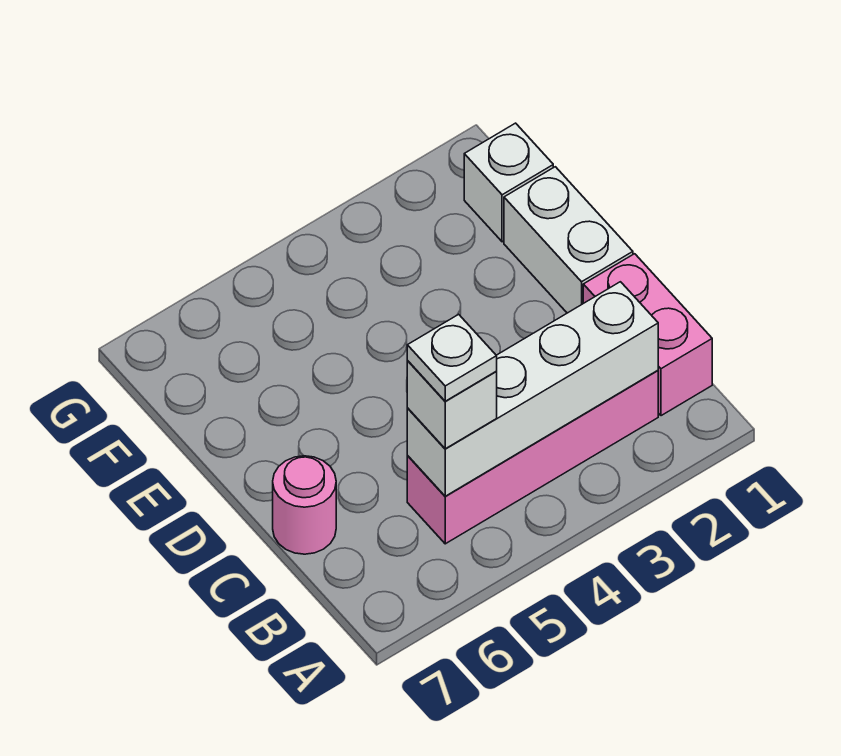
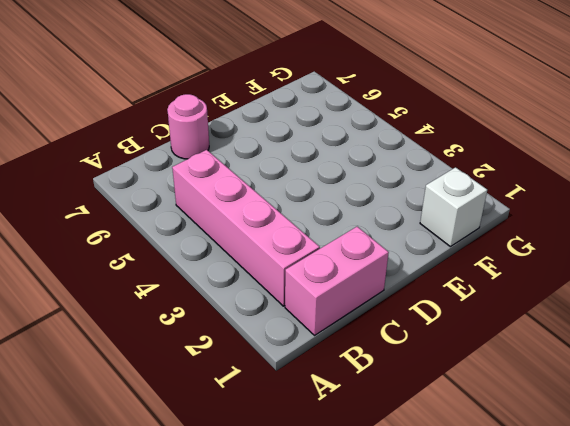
none -> white 1x2 brick [504,167,633,313]
none -> white 1x4 brick [407,282,658,496]

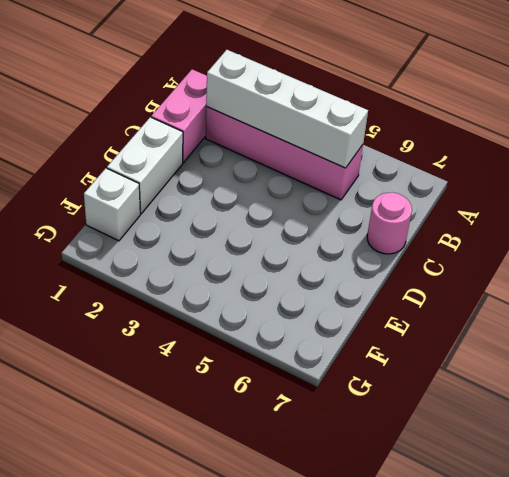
none -> white 1x1 brick [407,361,497,449]
none -> white 1x1 plate [407,314,497,401]

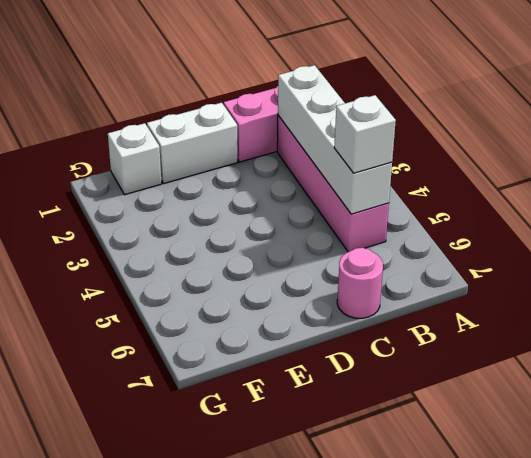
none -> white 1x1 plate [407,314,497,401]

